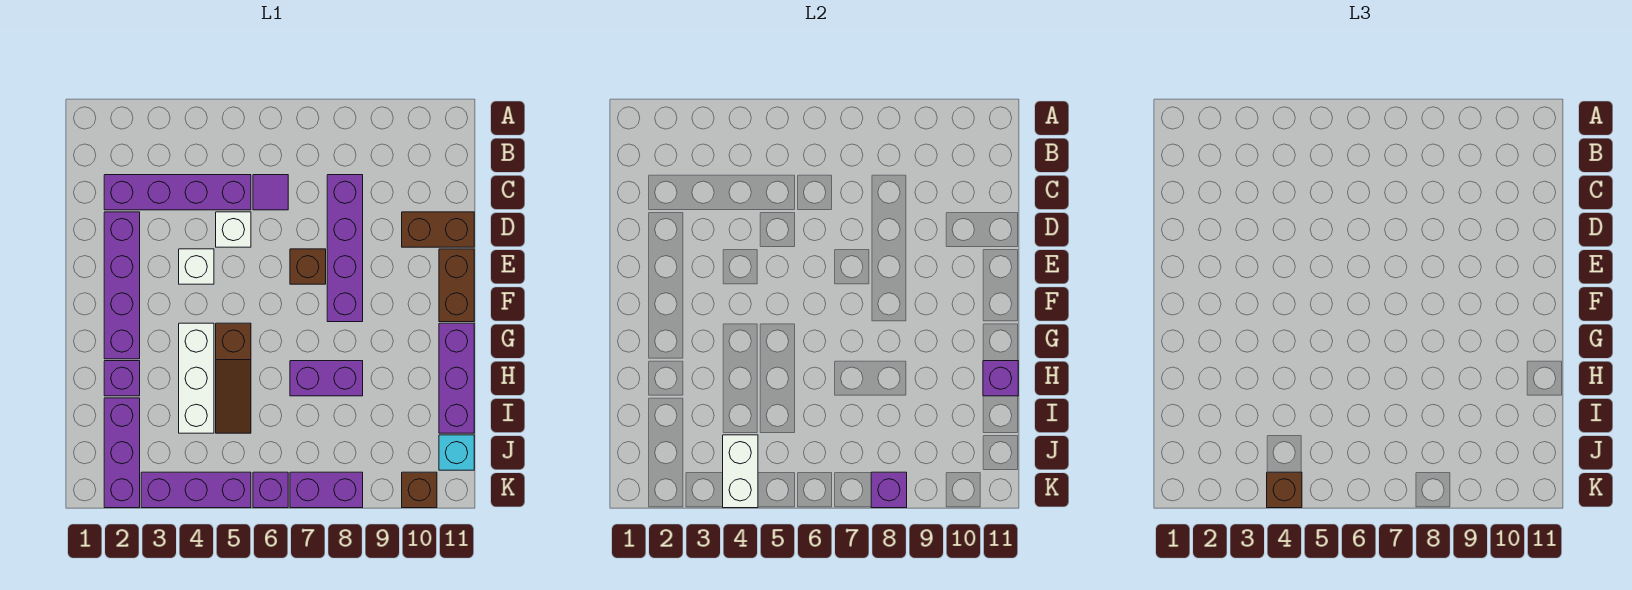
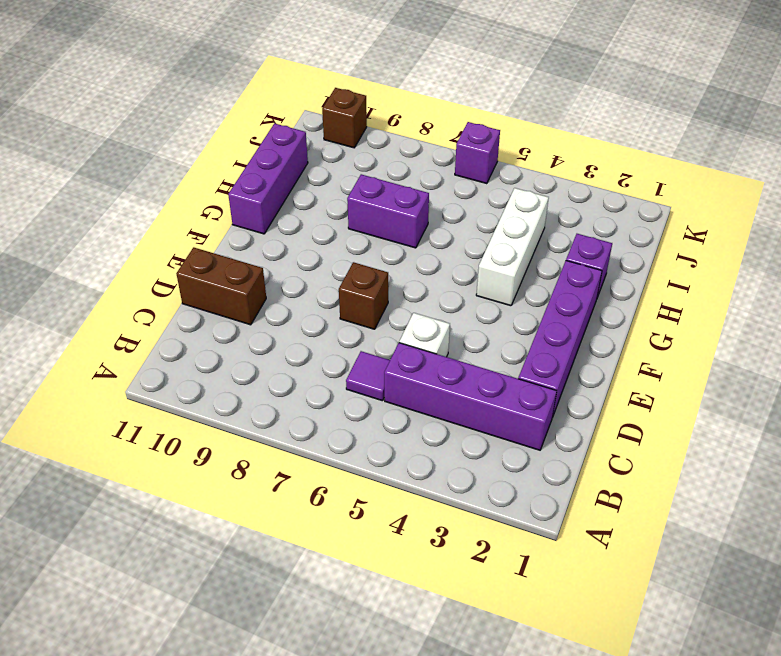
none -> purple 1x4 brick [327,175,363,322]
none -> white 1x1 brick [179,249,214,284]
none -> brown 1x2 brick [439,249,474,322]

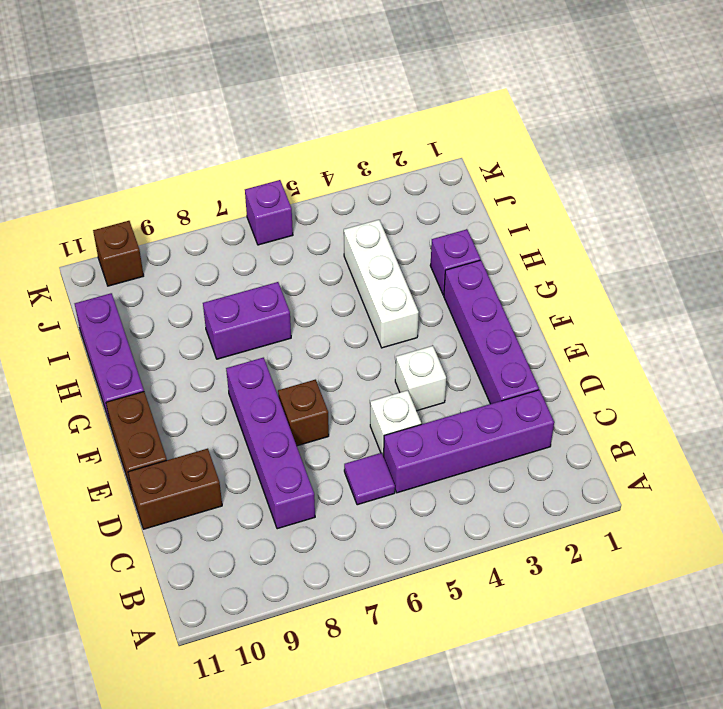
none -> brown 1x3 slope [216,323,251,433]
none -> purple 1x3 brick [104,398,140,508]
none -> cyan 1x1 brick [439,435,474,470]

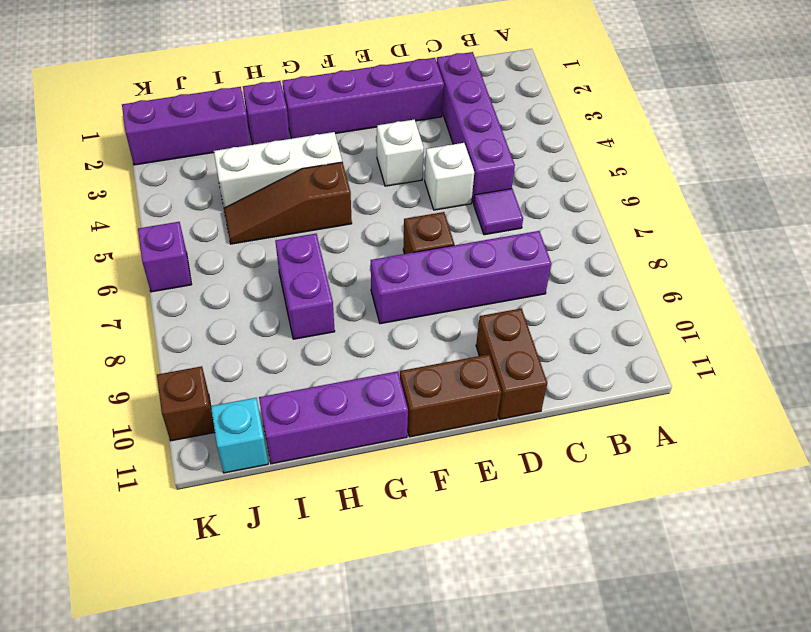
none -> purple 1x3 brick [141,472,251,508]
none -> purple 1x2 brick [290,472,363,508]
none -> purple 1x1 brick [983,361,1018,396]

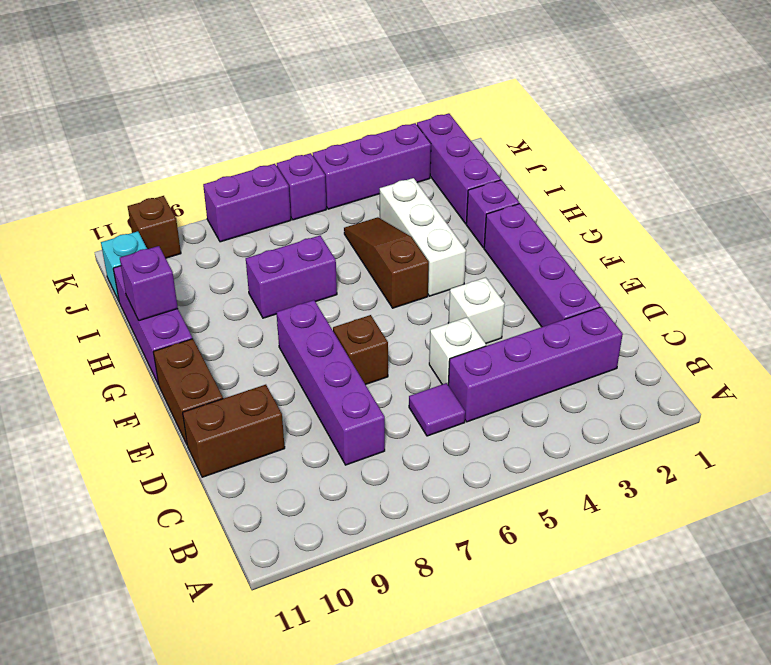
none -> white 1x2 brick [723,435,758,508]
none -> purple 1x1 brick [871,472,907,508]
none -> brown 1x1 brick [1267,472,1302,508]

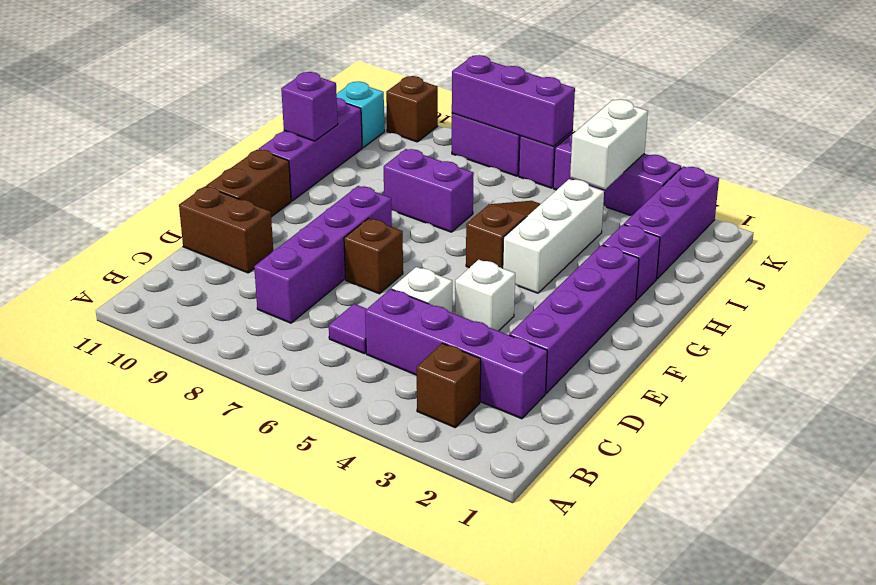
brown 1x1 brick [417,343,481,427] -> brown 1x1 brick moved to [1267,472,1302,508]
purple 1x3 brick [452,55,575,147] -> purple 1x1 brick [871,472,907,508]

